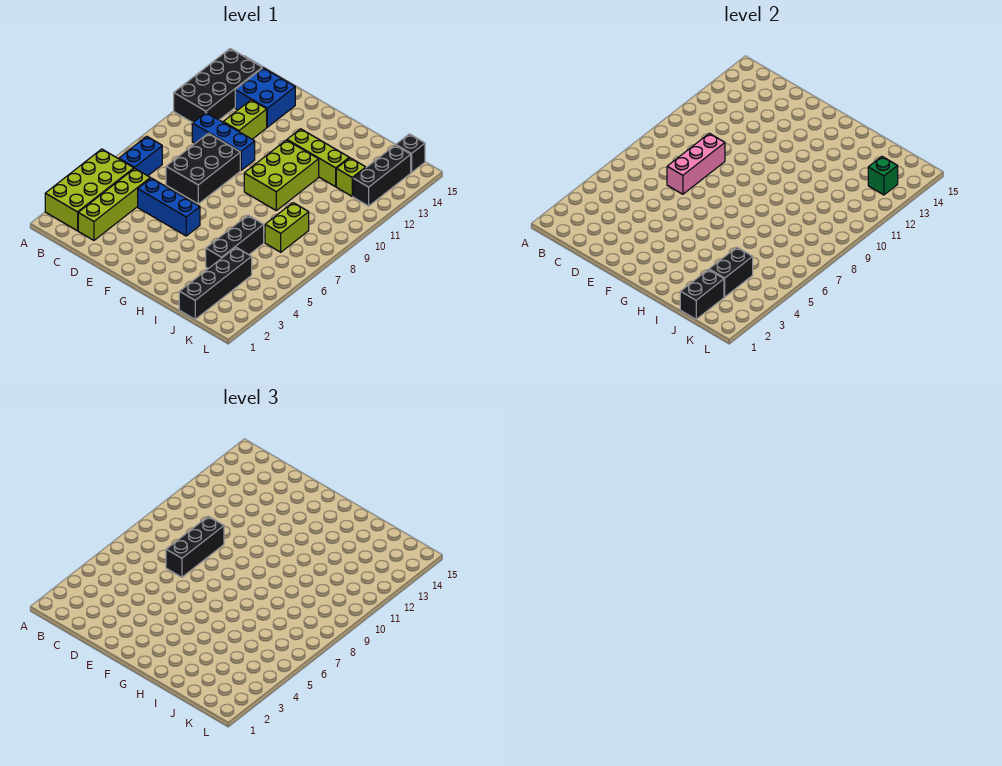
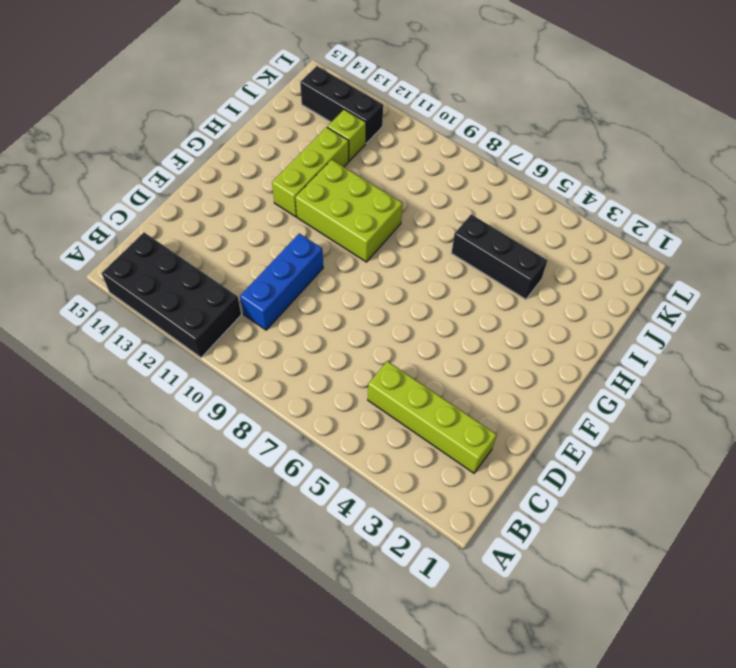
none -> lime 2x4 brick [45,149,134,231]
none -> blue 1x2 brick [119,136,162,176]
none -> blue 2x2 brick [235,68,295,127]

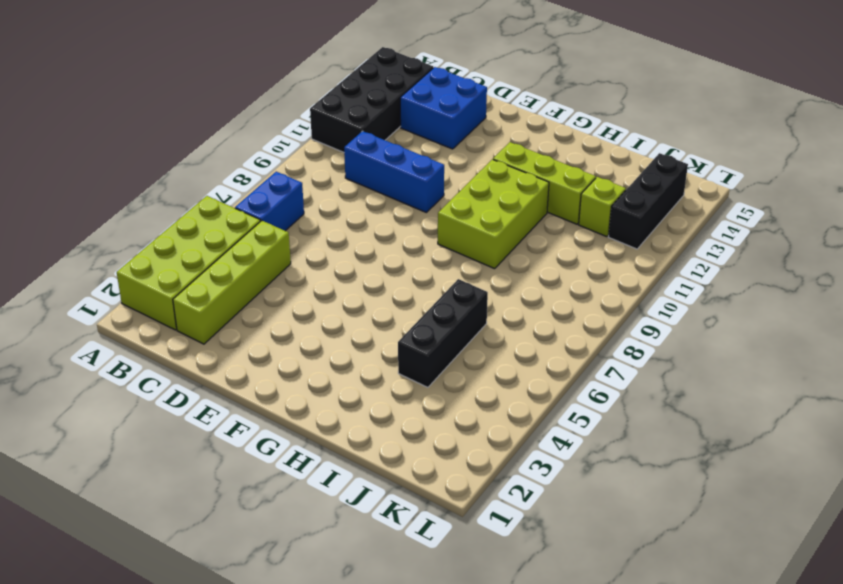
none -> blue 1x3 brick [138,178,200,236]
none -> black 2x3 brick [166,133,240,204]
none -> lime 1x2 brick [223,100,267,139]

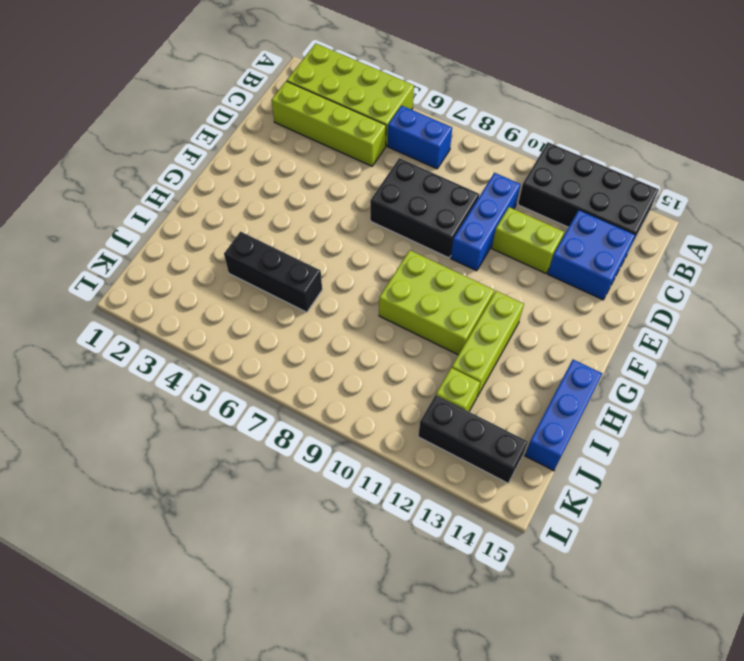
blue 1x3 brick [525,360,602,471] -> blue 1x3 brick moved to [138,178,200,236]
none -> black 1x4 brick [179,247,252,319]
none -> lime 1x2 brick [265,203,309,252]
none -> black 1x1 brick [396,134,425,173]

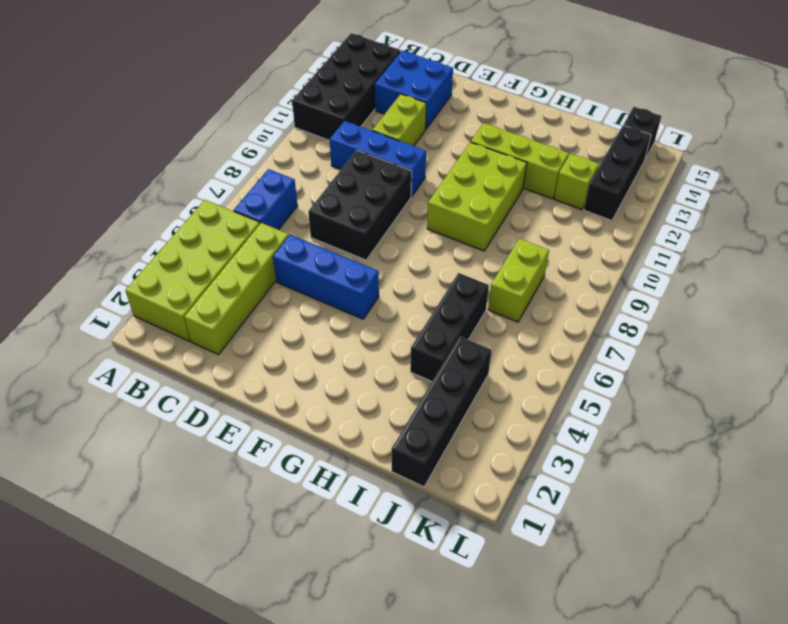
none -> pink 1x3 brick [667,133,725,194]
none -> black 1x2 brick [680,270,724,319]
none -> black 1x2 brick [709,247,753,297]

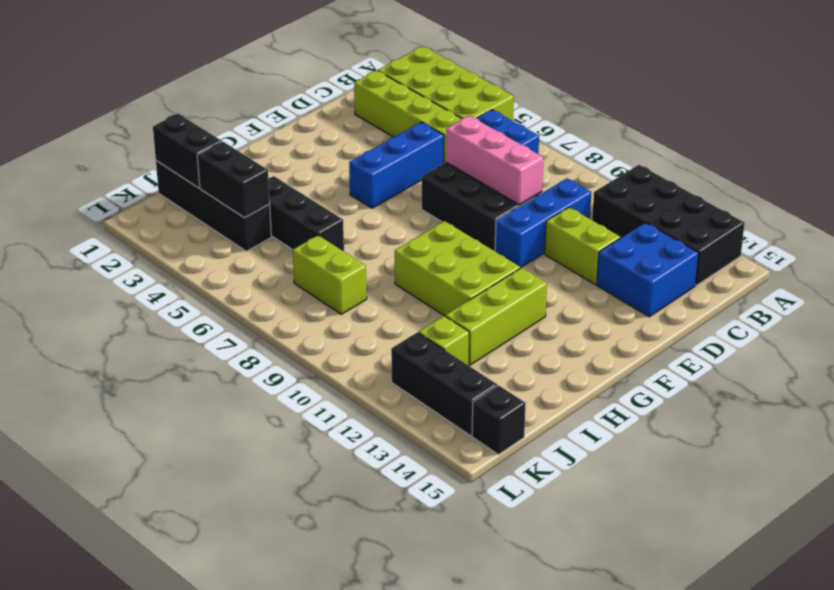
none -> green 1x1 brick [868,157,898,195]
none -> black 1x3 brick [166,516,224,577]

